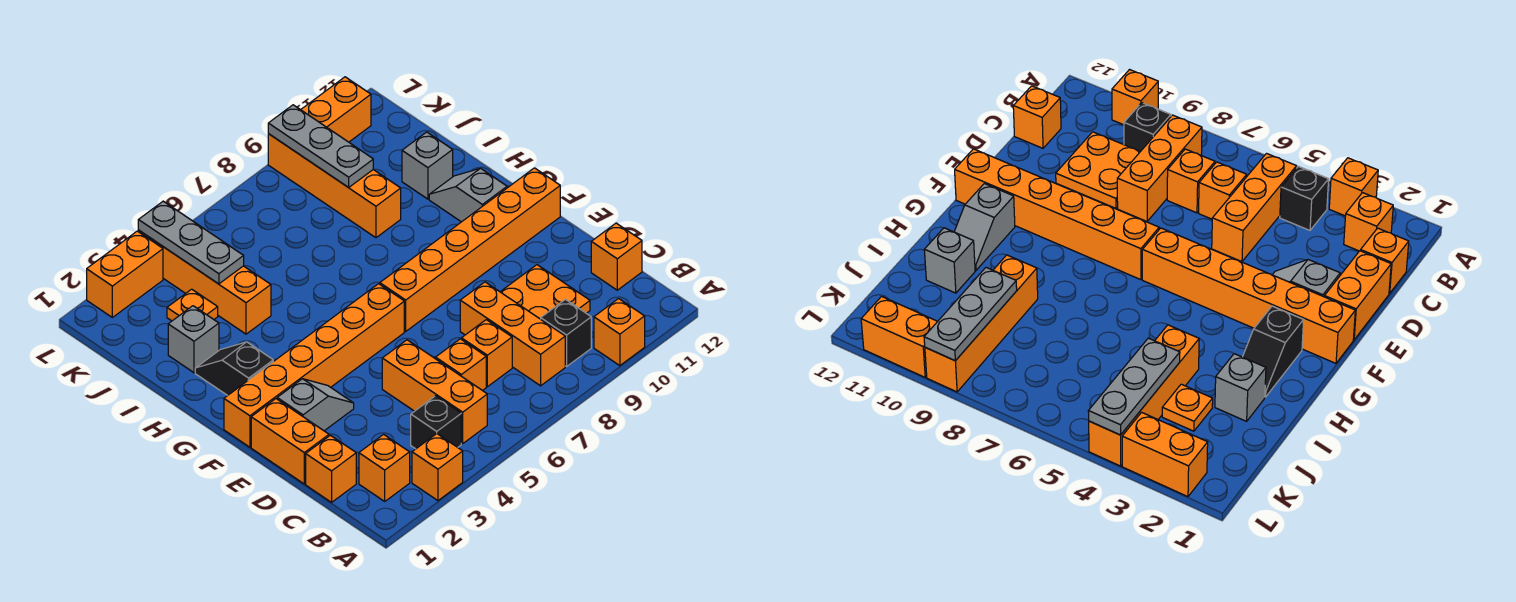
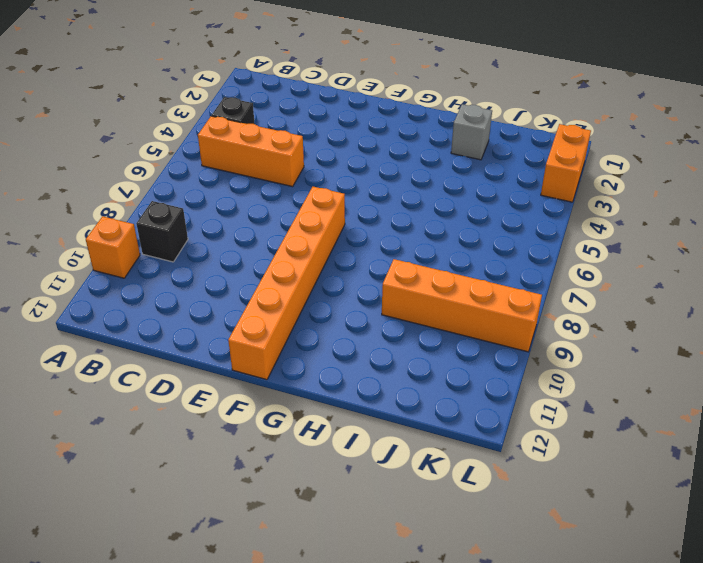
none -> orange 1x1 brick [412,434,463,501]
none -> orange 1x1 brick [359,434,410,501]
none -> orange 1x3 brick [460,282,565,386]

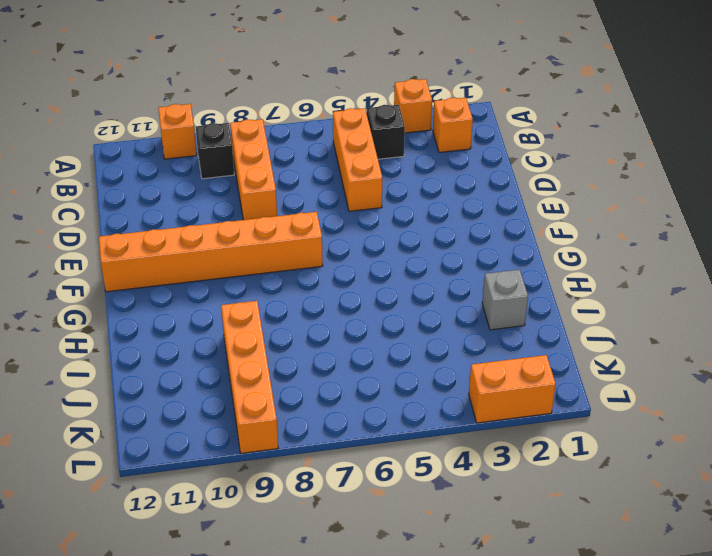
none -> orange 1x1 brick [306,435,356,502]
none -> orange 1x1 brick [436,339,486,391]
none -> orange 1x1 brick [462,320,512,387]

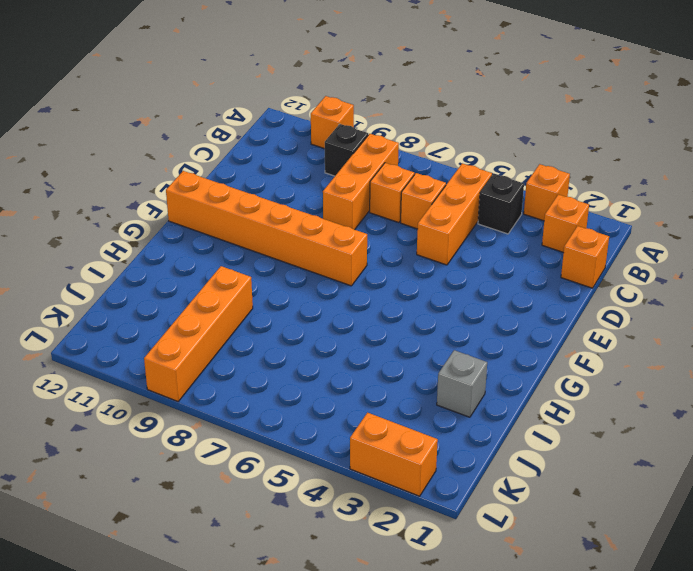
none -> orange 2x2 plate [501,265,590,319]
none -> orange 1x1 brick [591,223,642,290]
none -> orange 1x2 brick [251,399,329,484]

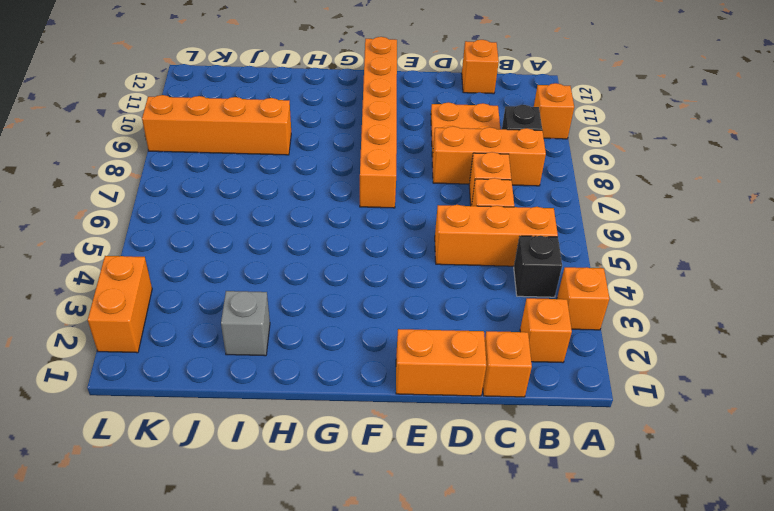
none -> grey 1x2 slope [277,379,354,431]
none -> orange 1x6 brick [224,284,404,447]
none -> black 1x2 slope [195,342,273,395]

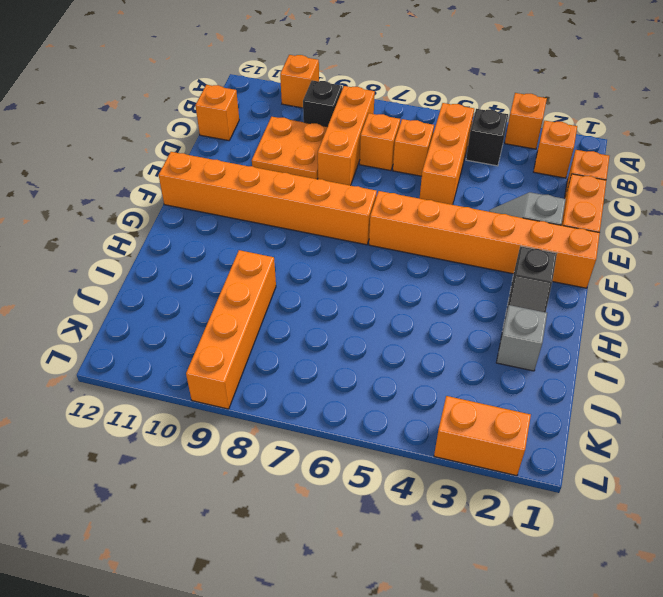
none -> grey 1x2 slope [429,168,507,222]
none -> orange 1x4 brick [138,230,271,334]
none -> grey 1x1 brick [402,132,453,199]

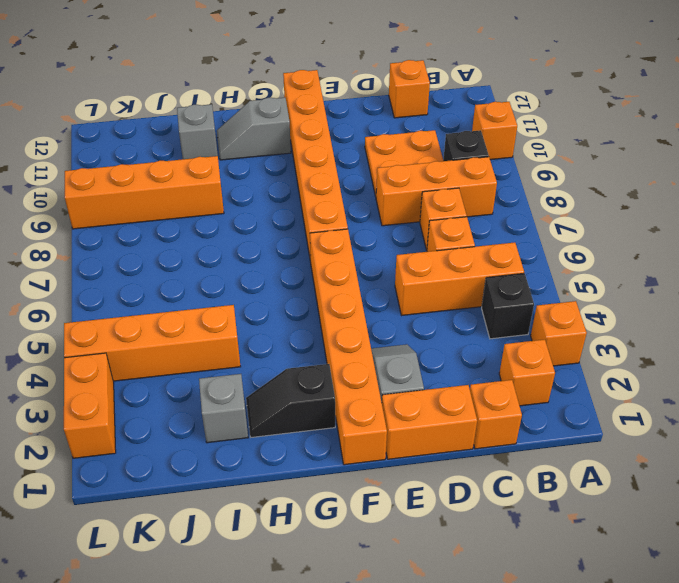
none -> orange 1x1 plate [167,289,218,321]
none -> orange 1x2 brick [301,77,371,142]
none -> grey 1x3 plate [138,201,244,284]

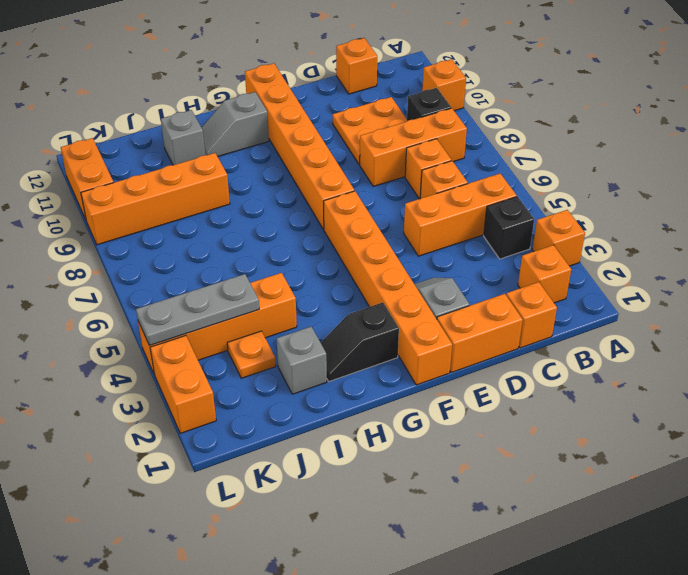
none -> grey 1x3 plate [268,105,373,187]

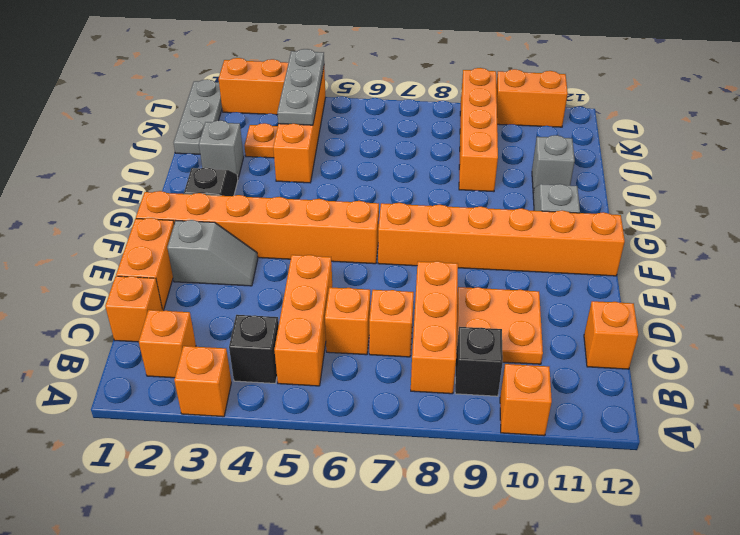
grey 1x3 plate [174,79,222,154] -> grey 1x3 plate moved to [268,105,373,187]

